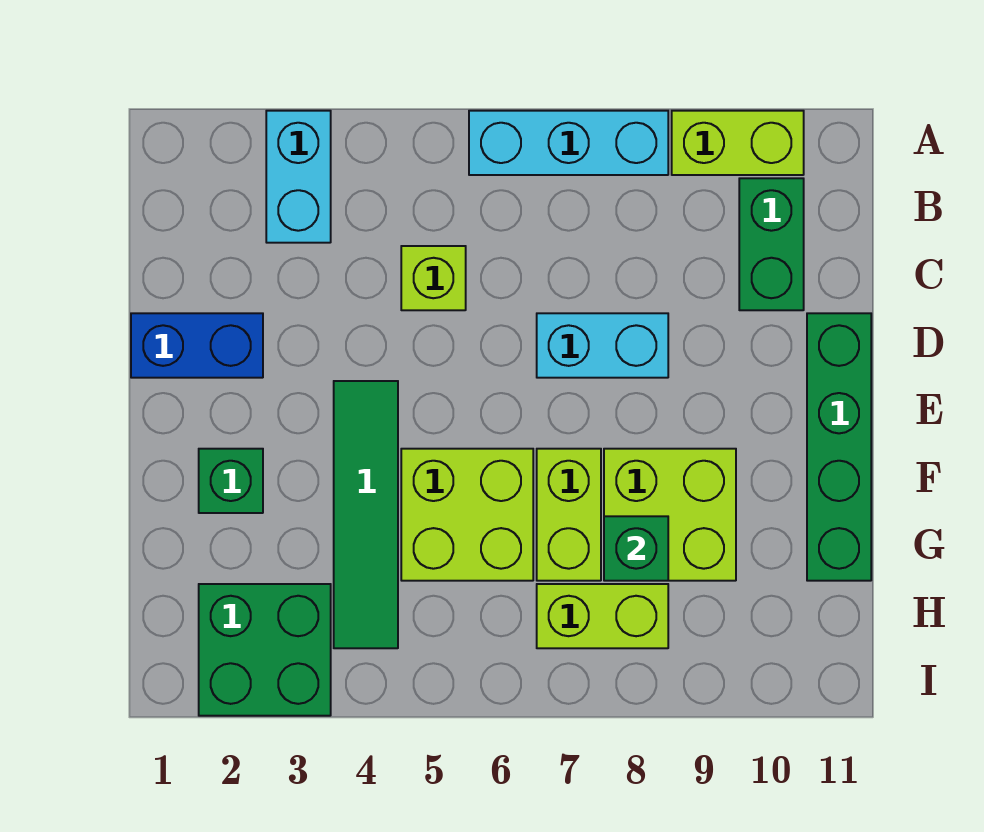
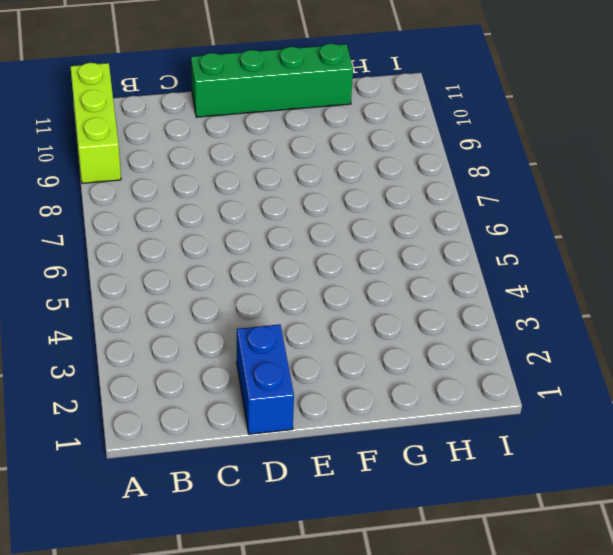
lime 1x3 brick [70,63,121,183] -> lime 1x2 brick [672,111,804,175]
none -> cyan 1x2 brick [266,111,331,243]
none -> cyan 1x3 brick [469,111,668,175]
none -> green 1x2 brick [739,178,804,310]

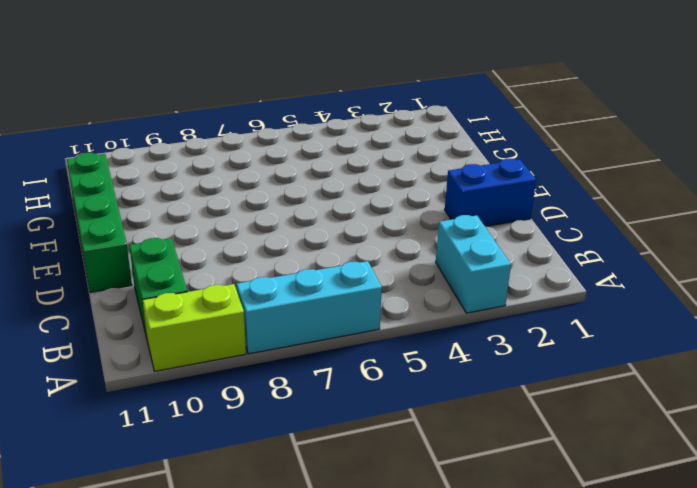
none -> lime 1x1 brick [401,246,466,310]
none -> cyan 1x2 brick [537,313,668,378]
none -> green 1x4 tile [334,381,398,648]

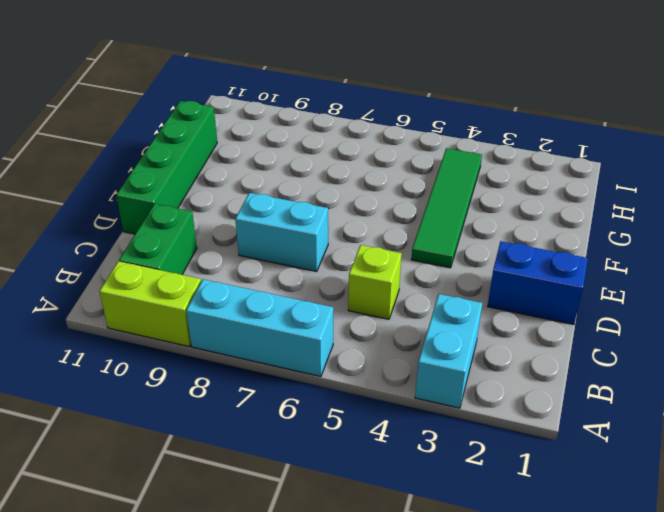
none -> green 1x1 brick [199,449,263,513]
none -> lime 2x2 brick [401,449,533,581]
none -> lime 1x2 brick [537,449,601,581]

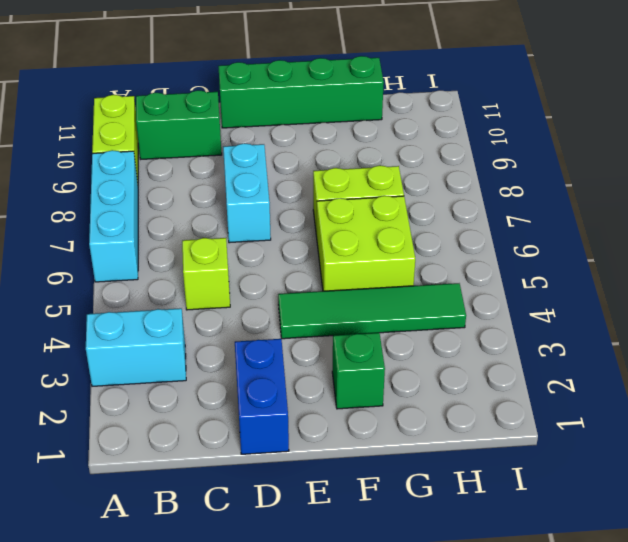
none -> lime 2x2 brick [604,449,736,581]
none -> green 2x2 brick [199,584,331,716]
none -> lime 1x2 brick [537,584,668,648]

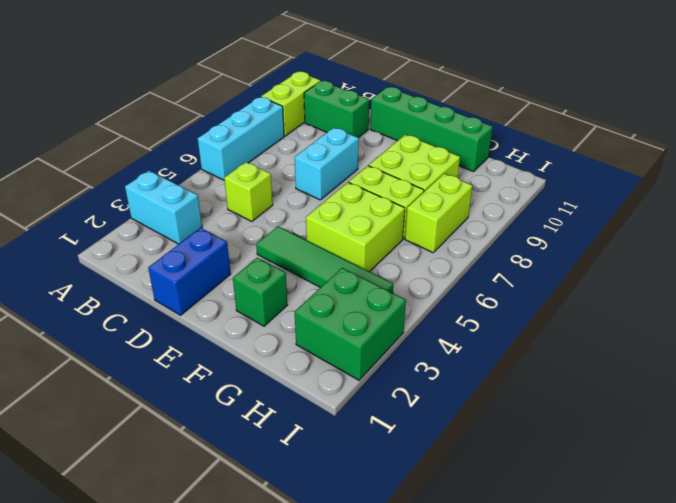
none -> green 1x1 brick [604,516,668,581]

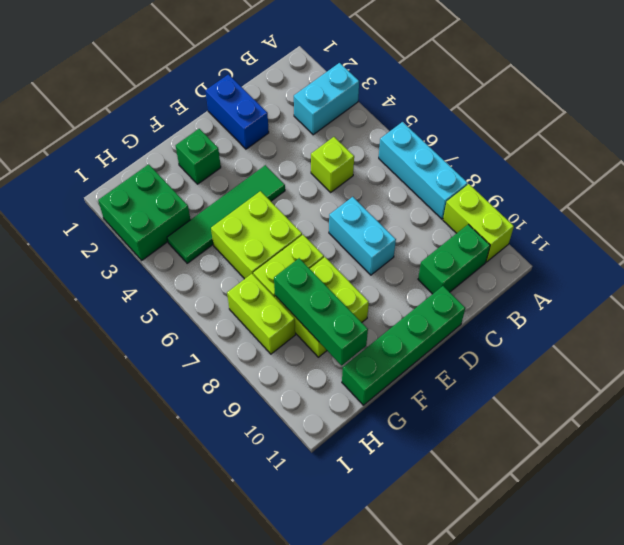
green 1x3 brick [274,258,368,365] -> green 1x1 brick [604,516,668,581]

